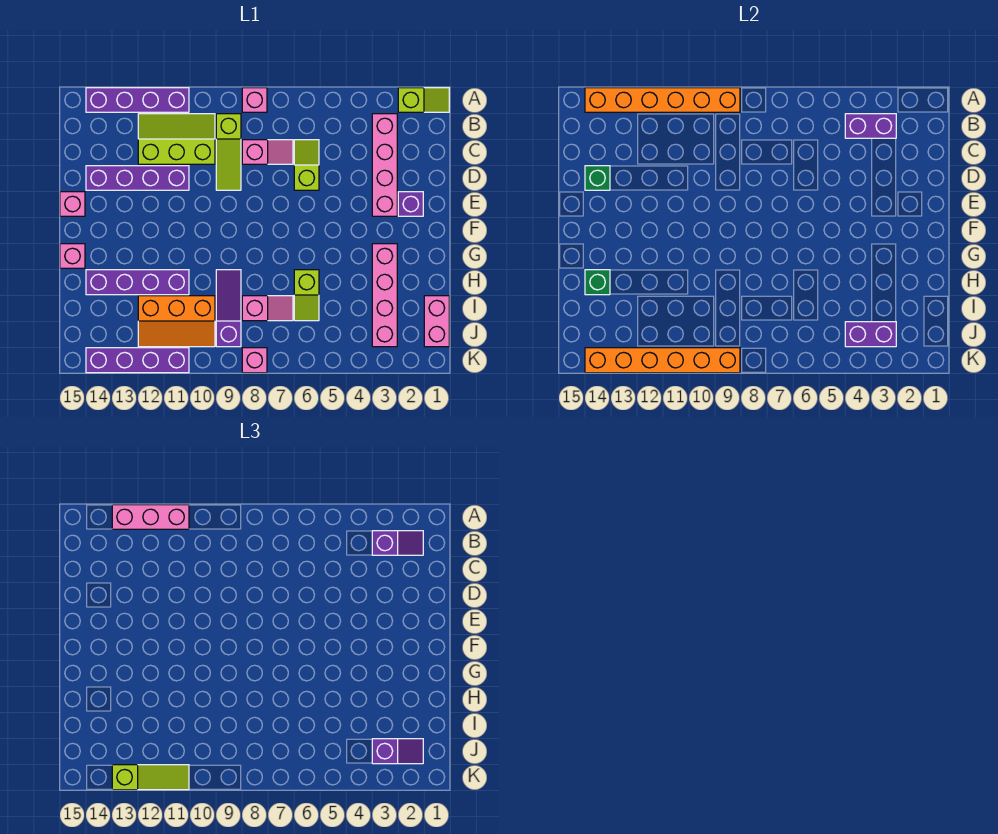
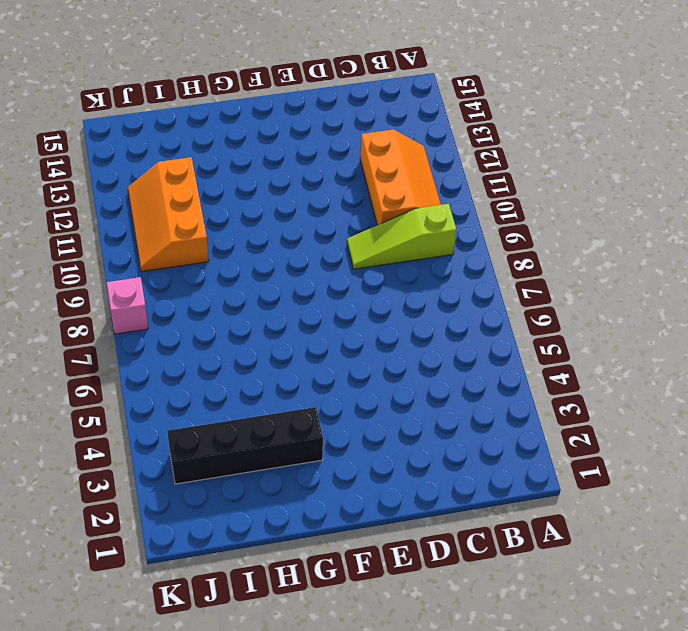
orange 2x3 slope [360,129,441,225] -> lime 2x3 slope [138,114,215,164]
black 1x4 brick [167,407,323,484] -> pink 1x4 brick [372,244,397,347]
none -> lime 1x2 slope [398,88,449,112]
none -> pink 1x1 brick [242,88,267,112]
none -> purple 1x4 brick [86,88,189,112]
none -> pink 1x4 brick [372,114,397,216]

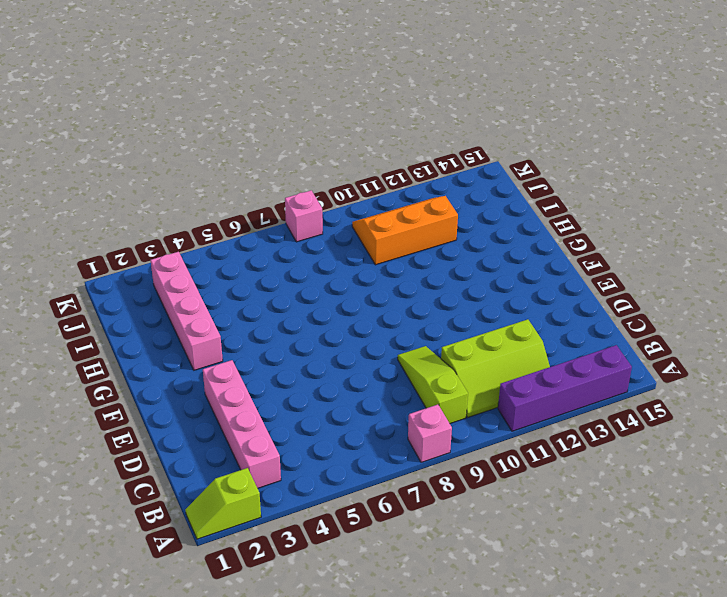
none -> lime 1x2 slope [294,140,319,190]
none -> pink 1x2 slope [242,140,293,164]
none -> purple 1x4 brick [86,166,189,190]
none -> purple 1x1 brick [398,192,423,216]

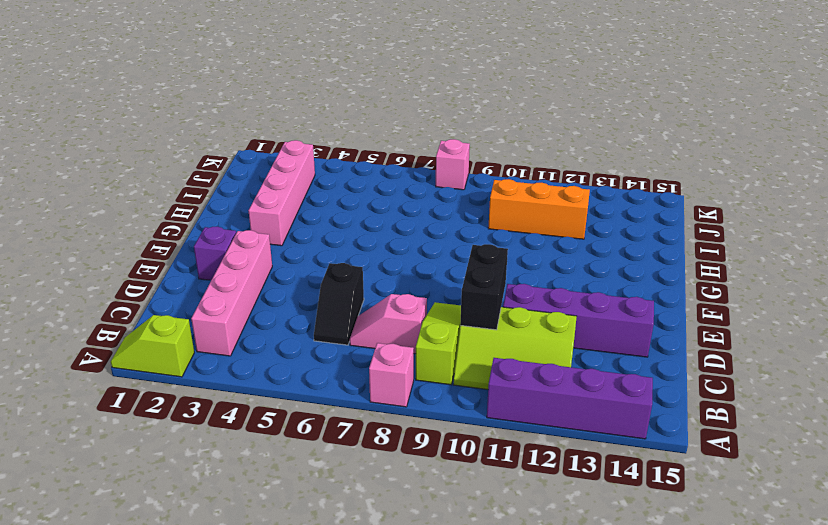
black 1x2 slope [314,263,364,345] -> lime 1x2 slope [294,140,319,190]
black 1x2 brick [460,244,508,330] -> none
none -> pink 1x1 brick [60,192,85,216]
none -> pink 1x1 brick [60,244,85,268]
none -> lime 1x2 slope [294,270,319,321]
none -> purple 1x3 slope [216,270,241,347]

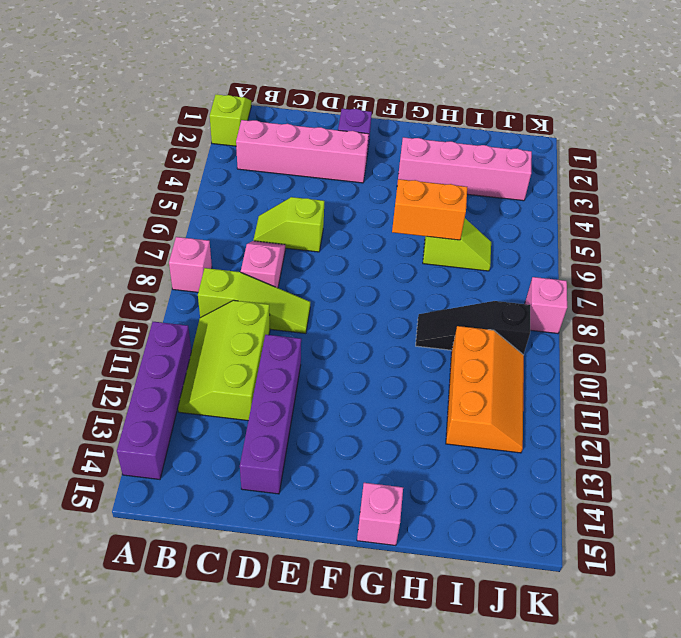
orange 1x2 brick [392,179,467,240] -> none
black 1x3 slope [416,301,530,355] -> purple 1x3 slope [216,270,241,347]
none -> pink 1x1 brick [60,192,85,216]
none -> purple 1x4 brick [86,270,189,295]
none -> pink 1x2 brick [424,296,449,347]
none -> pink 1x2 slope [242,296,293,321]

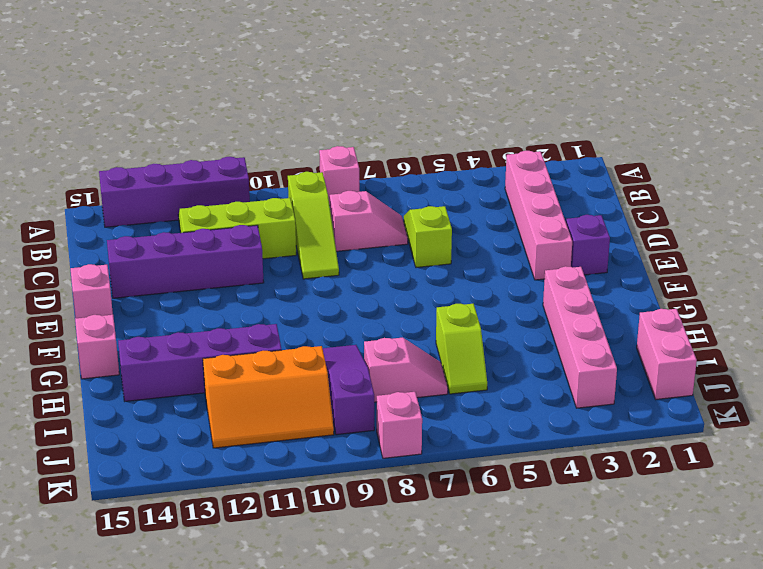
none -> lime 1x2 slope [398,88,449,112]
none -> purple 1x4 brick [86,348,189,373]
none -> orange 1x6 brick [585,88,740,112]
none -> purple 1x2 brick [845,114,896,138]

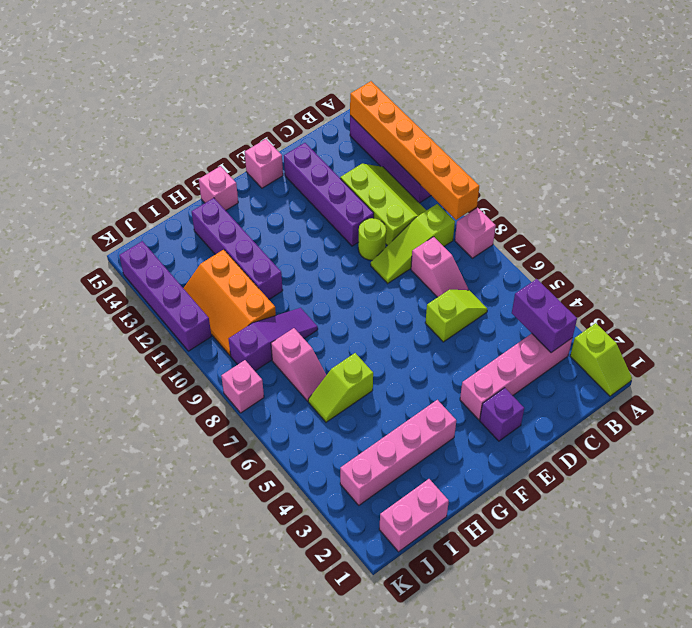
lime 1x1 round brick [358,218,386,260] -> none
none -> green 1x1 brick [585,166,610,190]
none -> green 1x1 brick [585,270,610,295]
none -> purple 1x2 brick [845,322,896,347]
none -> orange 1x6 brick [585,348,740,373]

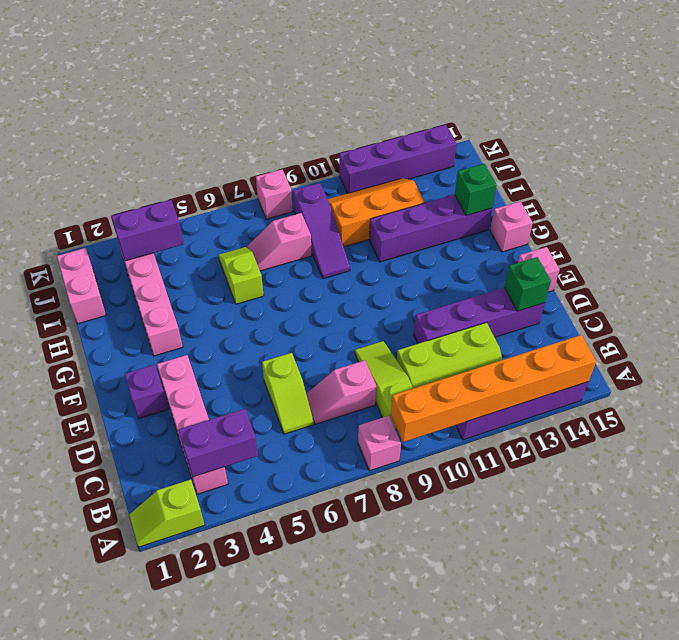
none -> orange 1x6 brick [585,348,740,373]
none -> pink 1x3 brick [112,505,189,529]
none -> purple 1x2 slope [372,531,423,555]
none -> purple 1x2 slope [372,739,423,764]

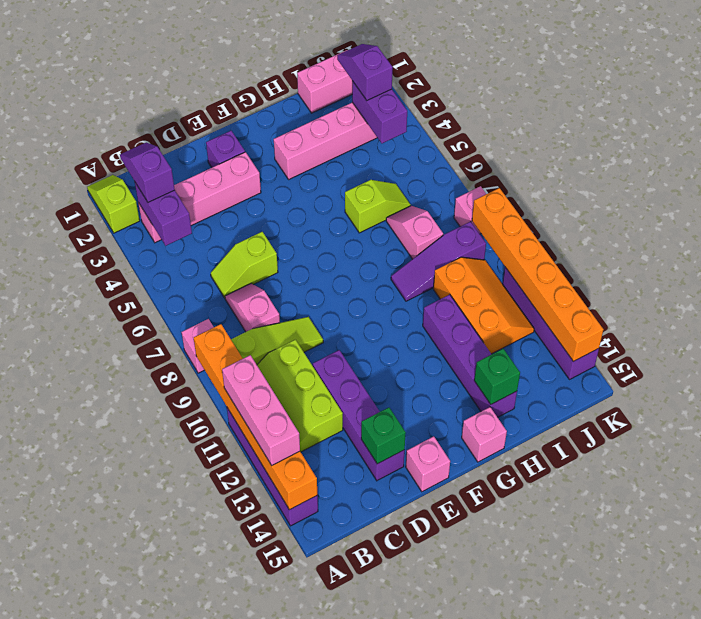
none -> lime 1x3 slope [112,765,189,790]

